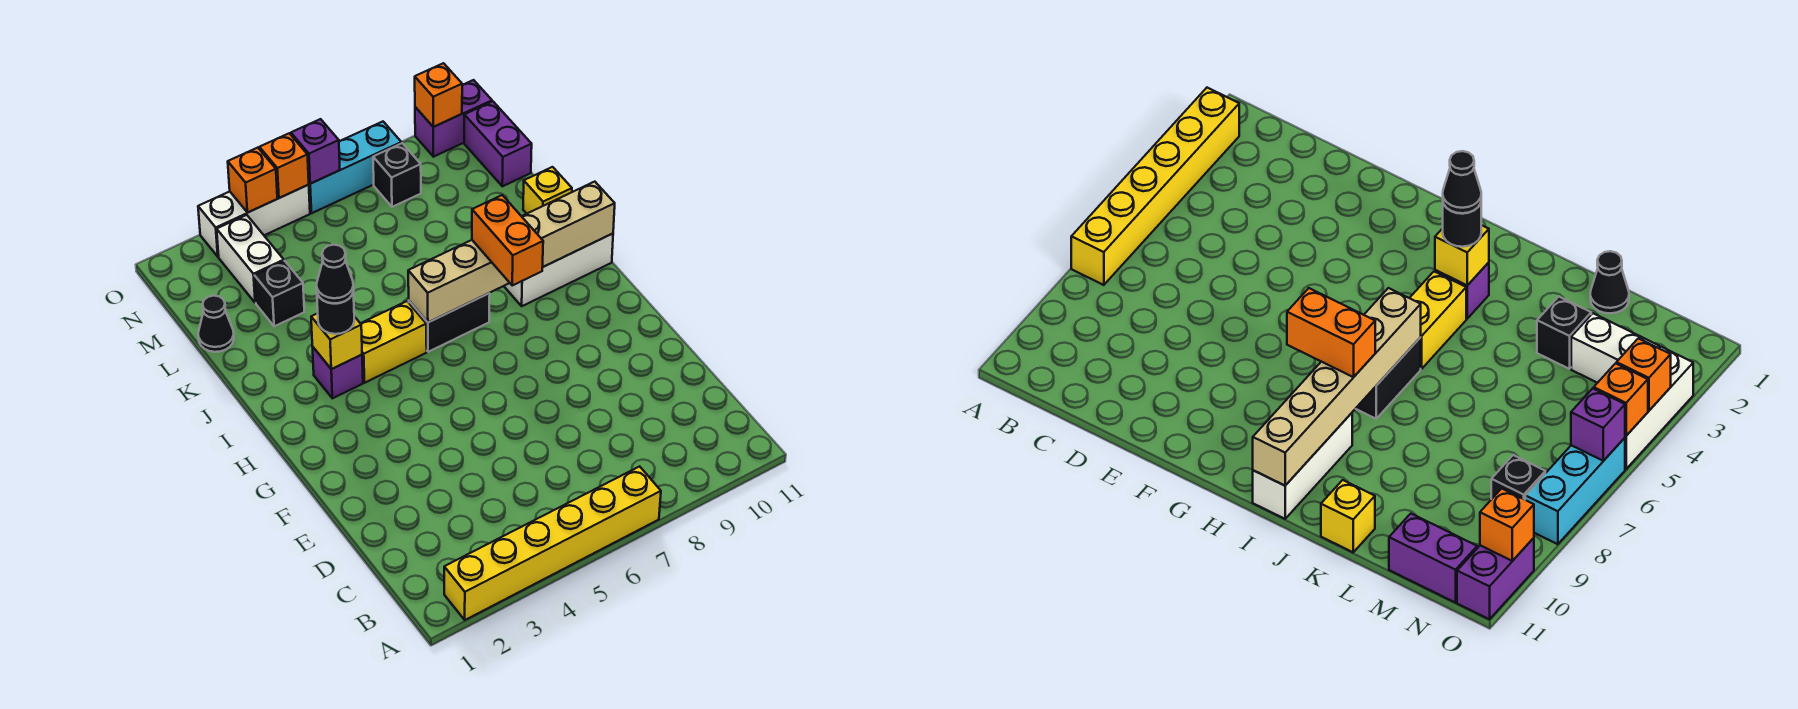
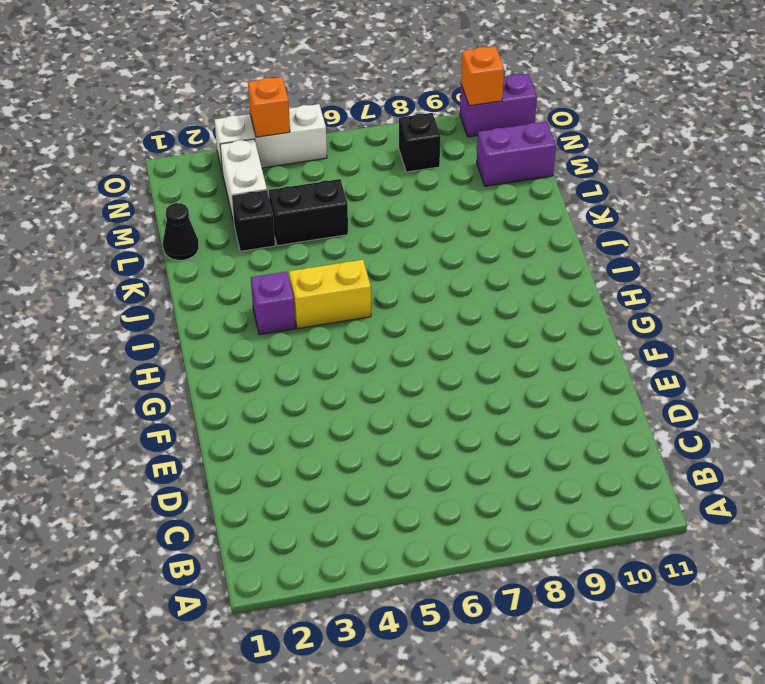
black 1x2 brick [269,179,348,246] -> black 1x2 brick moved to [409,293,490,352]
purple 1x2 brick [477,121,556,186] -> purple 1x2 brick turned to [464,101,532,186]
none -> yellow 1x6 brick [444,466,661,620]
none -> white 1x3 brick [504,234,613,306]
none -> yellow 1x1 brick [523,167,572,214]

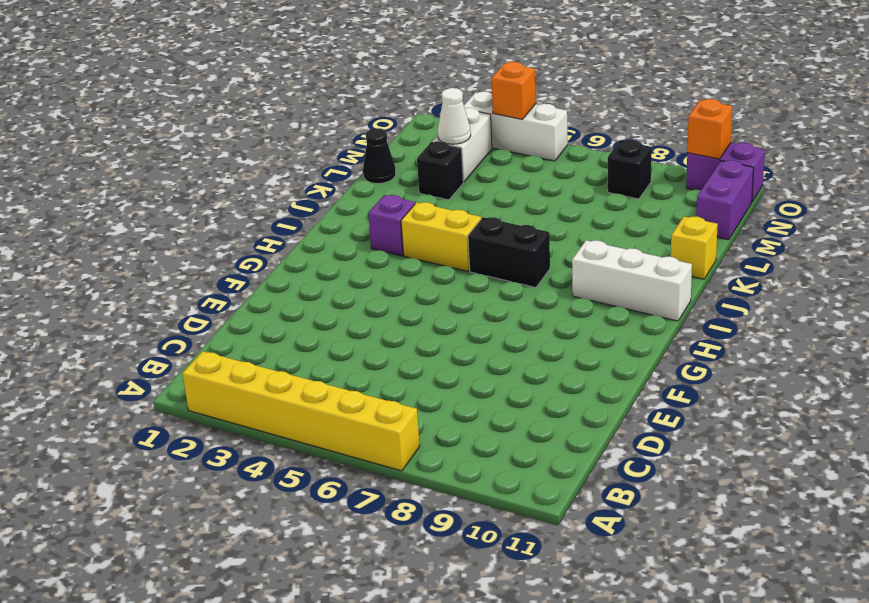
white 1x1 cone [438,88,471,144] -> none
none -> cyan 1x3 brick [309,122,401,213]
none -> yellow 1x1 brick [311,313,362,369]
none -> tan 1x6 brick [408,182,615,322]

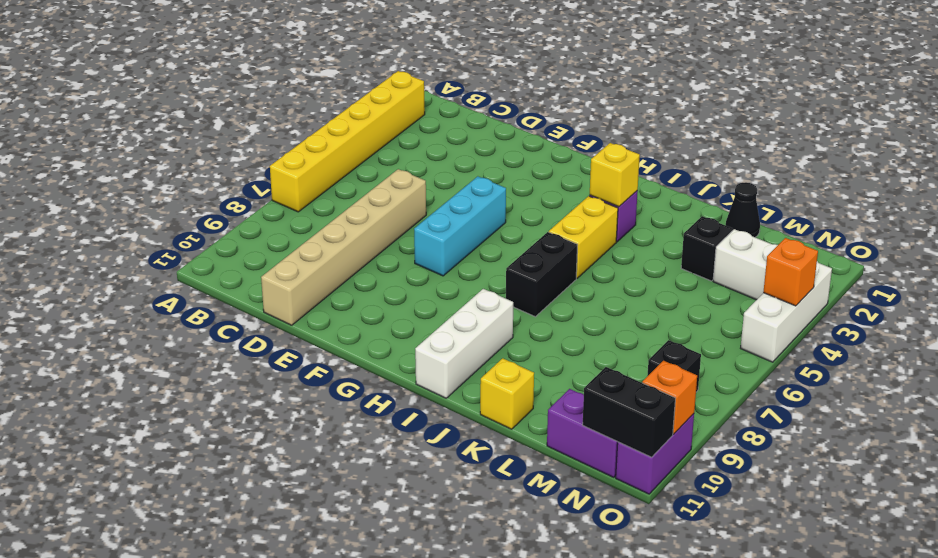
tan 1x6 brick [261,169,426,325] -> tan 1x6 brick moved to [408,182,615,322]
cyan 1x3 brick [414,176,506,276] -> cyan 1x3 brick moved to [309,122,401,213]
black 1x2 brick [583,367,675,457] -> none
none -> orange 1x1 brick [259,133,309,198]
none -> purple 1x1 brick [291,119,340,184]
none -> orange 1x2 brick [472,195,543,285]

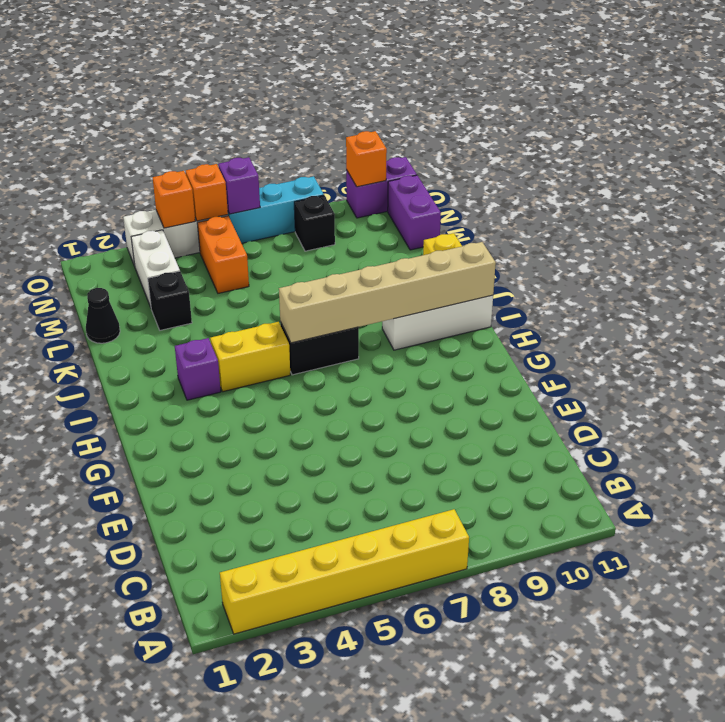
orange 1x2 brick [197,216,249,293] -> orange 1x2 brick moved to [472,195,543,285]
none -> yellow 1x1 brick [311,313,362,369]
none -> black 1x1 round brick [317,291,354,334]
none -> black 1x1 cone [317,245,353,303]

